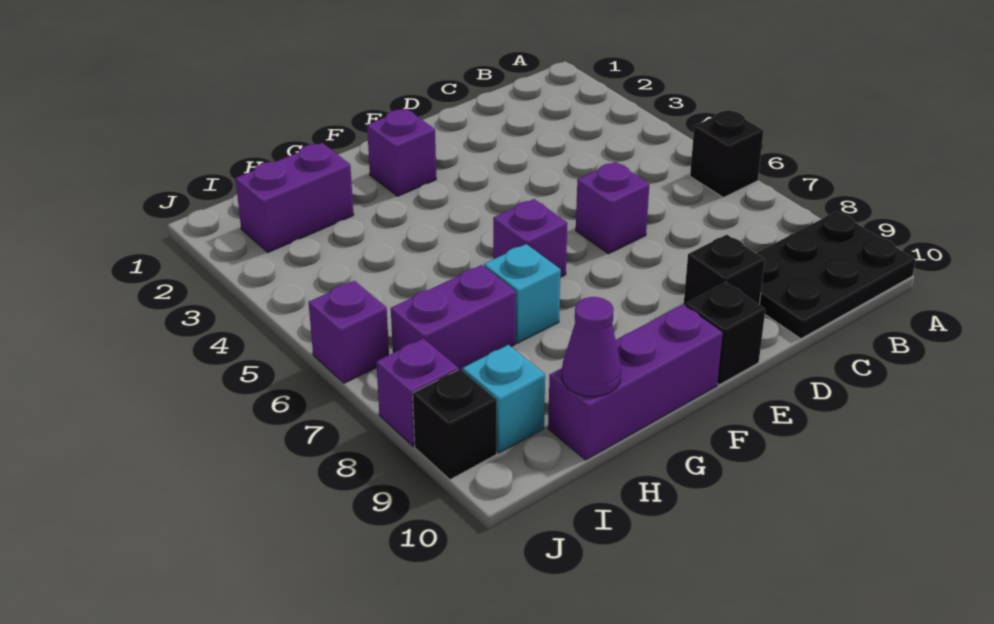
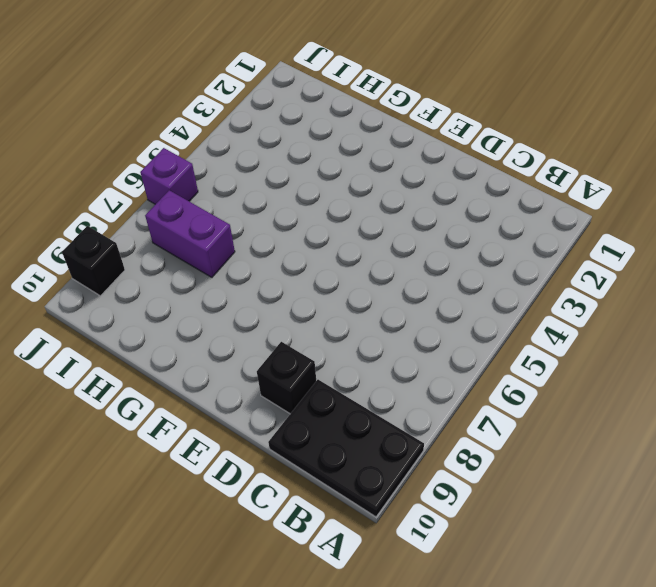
none -> black 1x1 brick [690,110,764,197]
none -> purple 1x1 brick [576,162,649,254]
none -> black 1x1 brick [685,282,765,385]

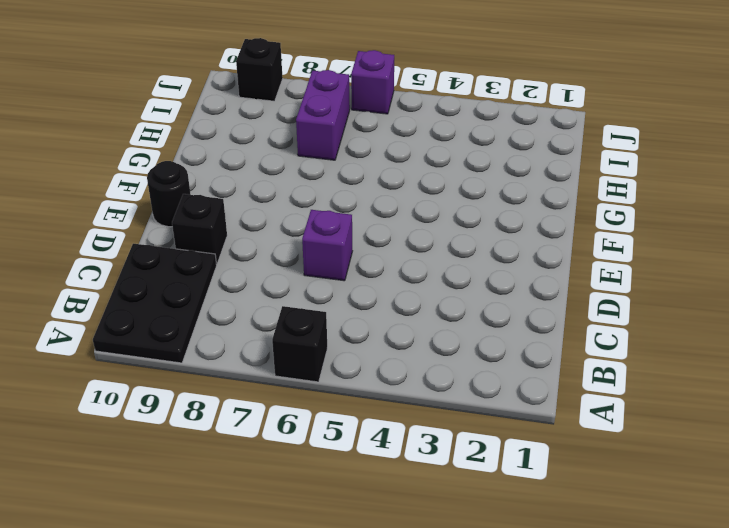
black 1x1 round brick [147,161,191,227] -> black 1x1 brick [685,282,765,385]
none -> purple 1x1 brick [367,109,436,196]
none -> purple 1x1 brick [493,199,567,277]
none -> purple 1x3 brick [548,304,723,460]

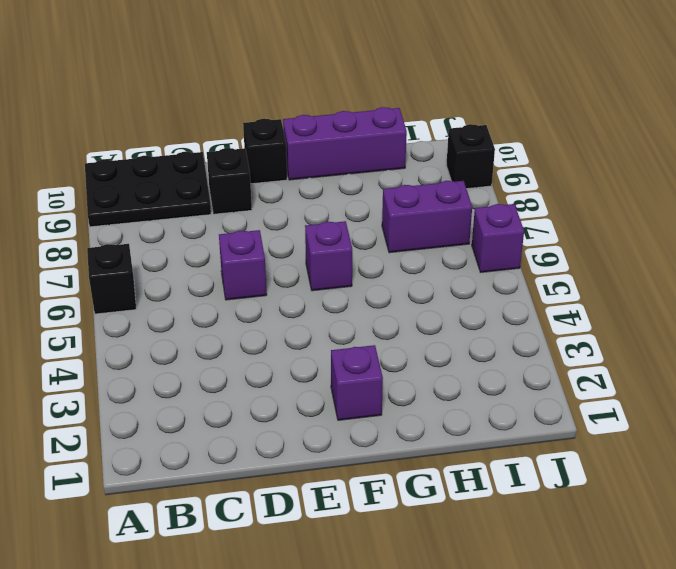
none -> cyan 1x1 brick [484,244,561,343]
none -> purple 1x2 brick [235,143,354,253]
none -> cyan 1x1 brick [462,345,545,453]

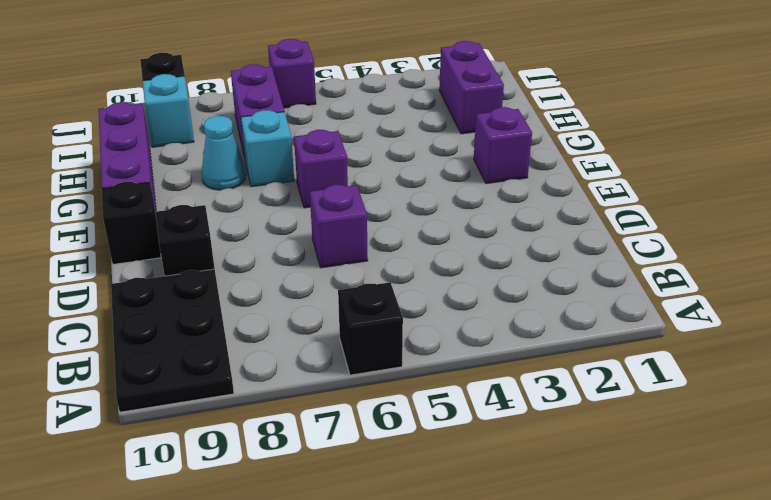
cyan 1x1 cone [201,116,246,190] -> none
none -> purple 1x1 brick [376,338,458,446]
none -> purple 1x1 cone [562,297,621,397]

